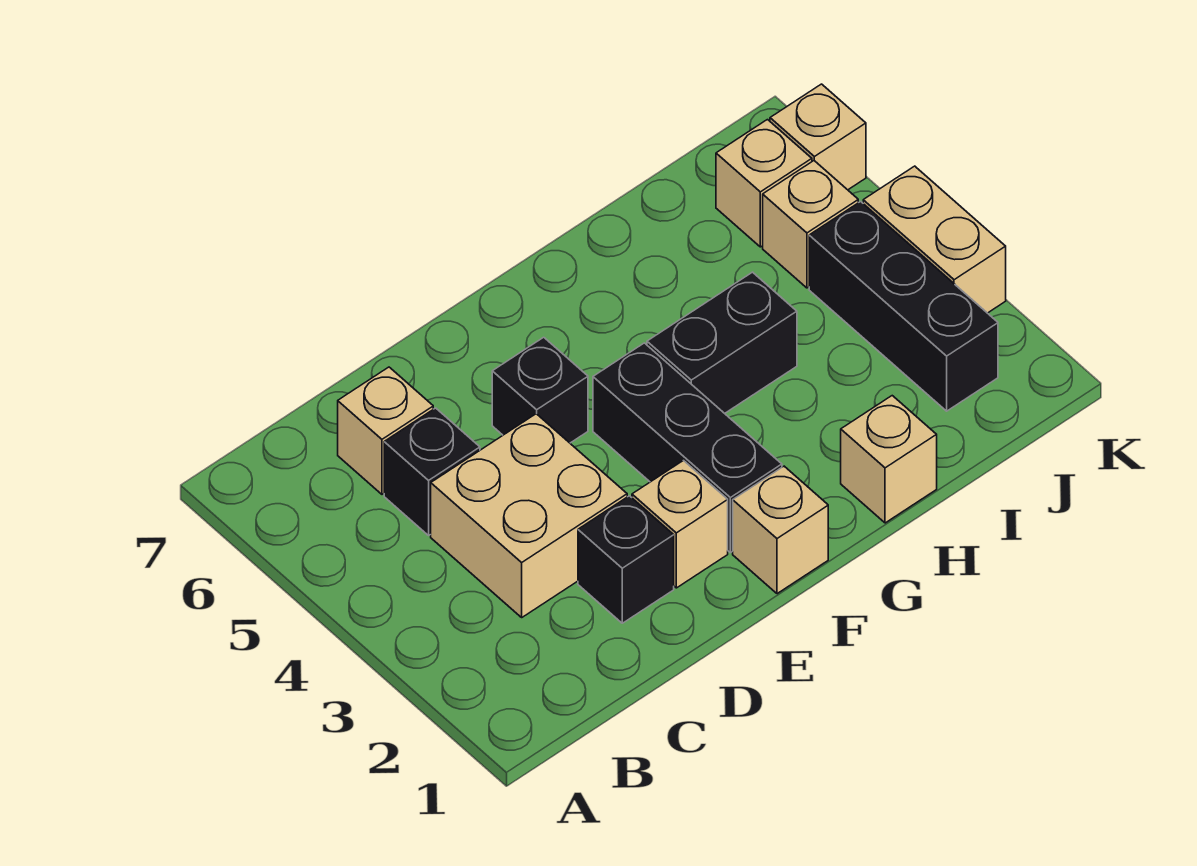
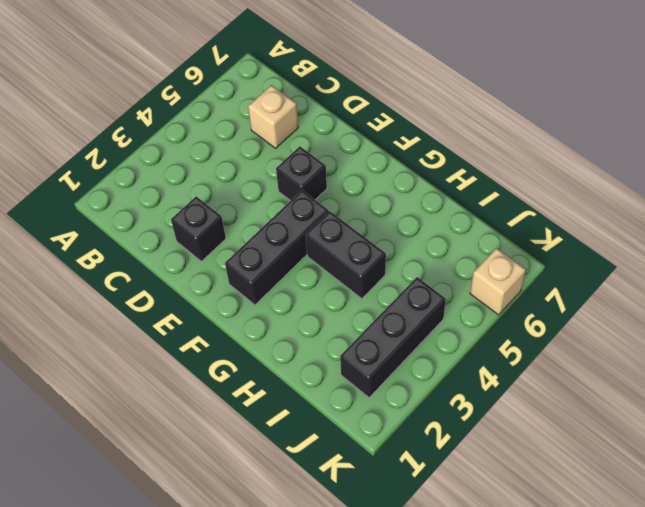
none -> tan 2x2 brick [431,414,627,617]
none -> black 1x1 brick [384,408,480,535]
none -> tan 1x1 brick [632,461,728,588]

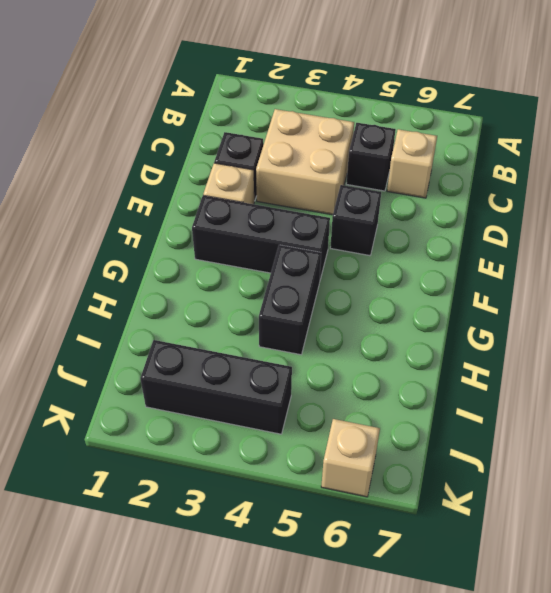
none -> tan 1x1 brick [733,466,828,594]
none -> tan 1x1 brick [841,396,937,523]
none -> tan 1x1 brick [763,161,858,288]

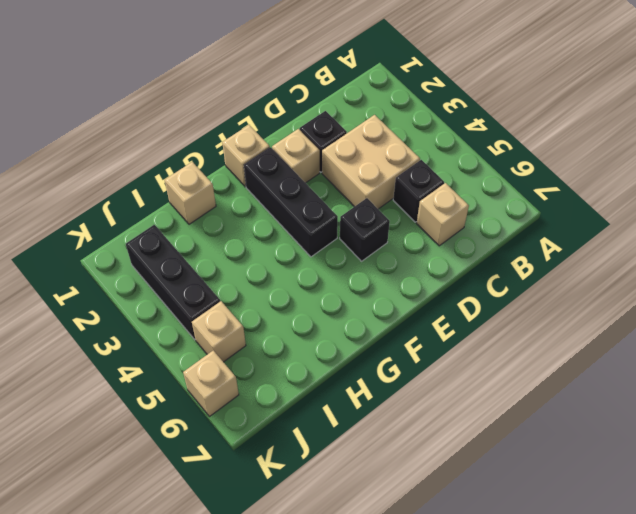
none -> black 1x2 brick [647,272,797,413]
none -> tan 1x1 brick [716,120,812,247]
none -> tan 1x2 brick [863,166,1006,313]

